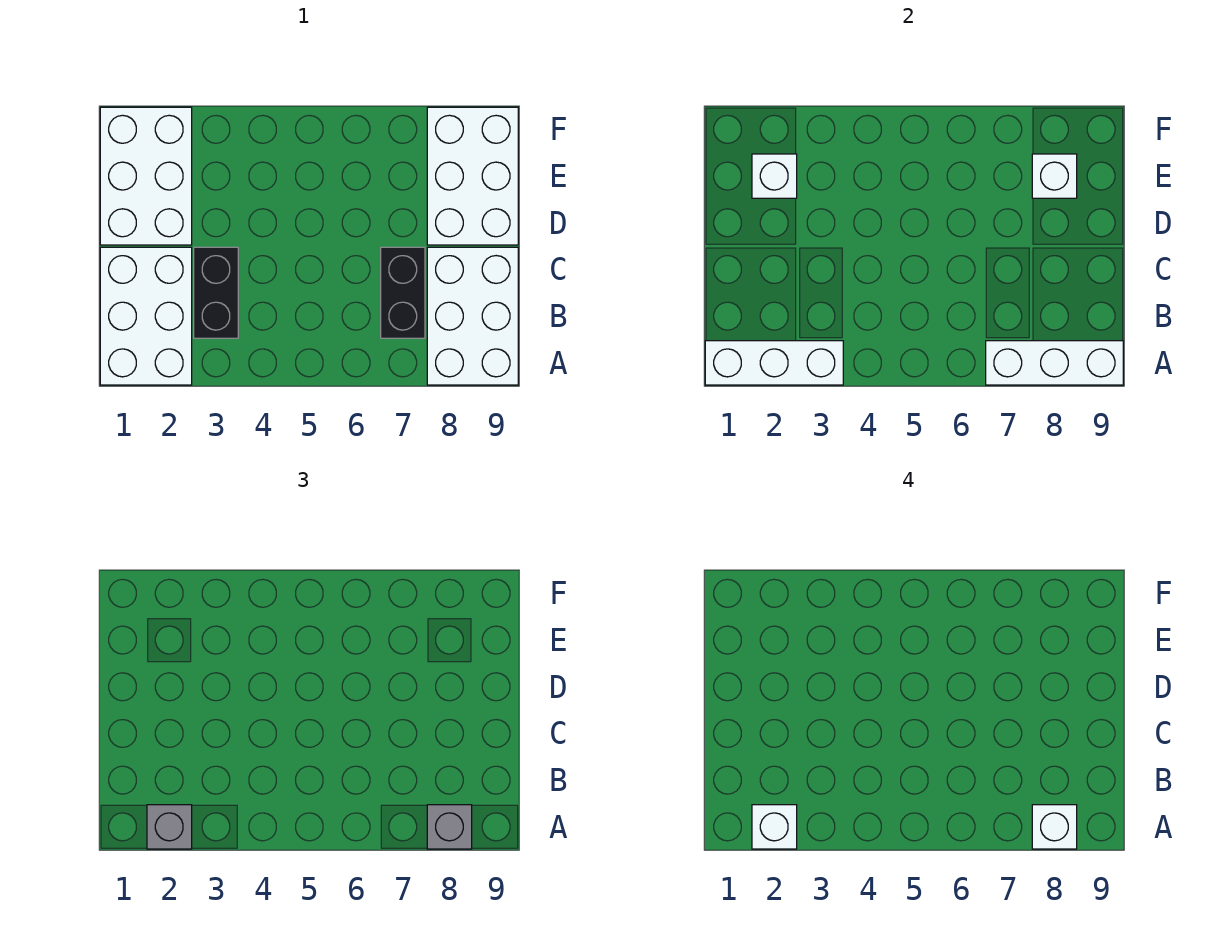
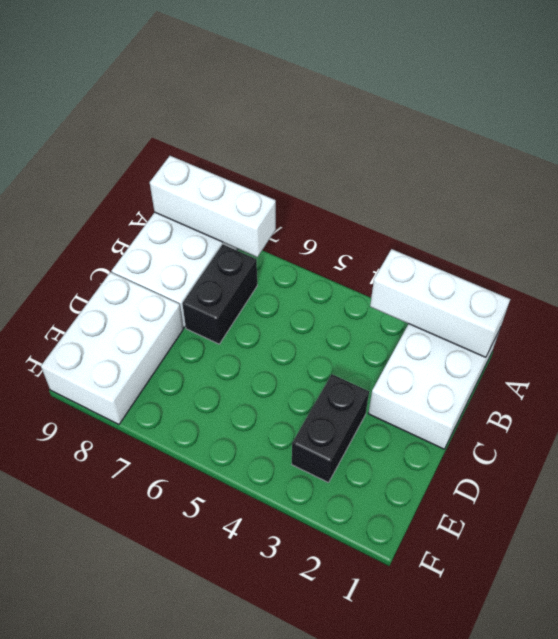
black 1x2 brick [292,374,369,483] -> black 1x2 brick moved to [194,247,238,338]
none -> white 2x3 brick [100,107,192,245]
none -> white 1x1 brick [752,154,797,198]
none -> white 1x1 brick [1032,154,1077,198]

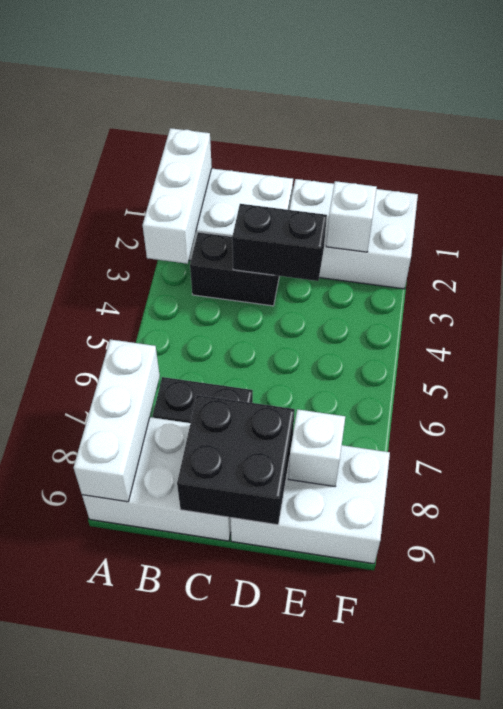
black 1x2 brick [232,204,327,281] -> none
black 2x2 brick [177,395,295,525] -> none
none -> grey 1x1 brick [147,805,192,849]
none -> grey 1x1 brick [427,805,472,849]
none -> white 1x1 brick [752,805,797,849]

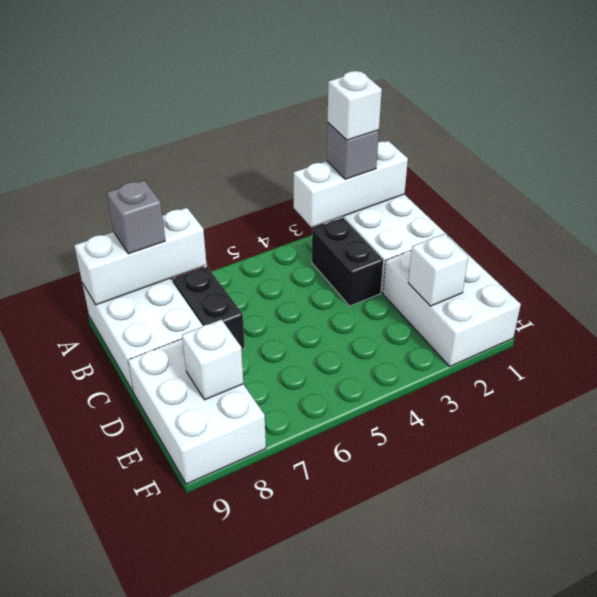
none -> white 1x1 brick [1032,805,1077,849]

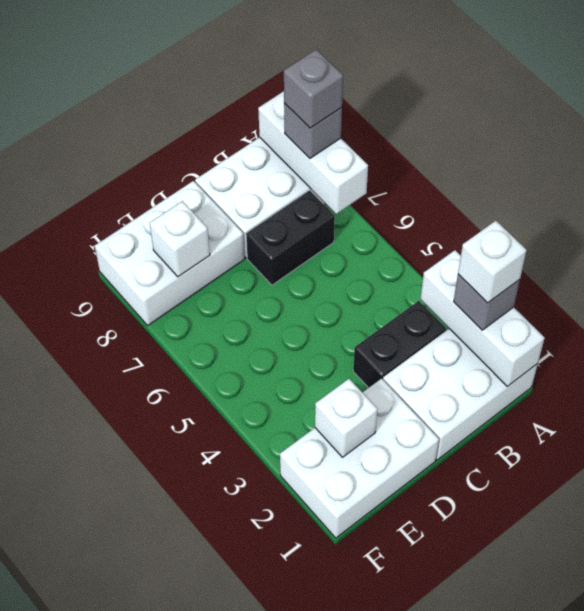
grey 1x1 brick [284,50,343,128] -> white 1x1 brick [1032,805,1077,849]

